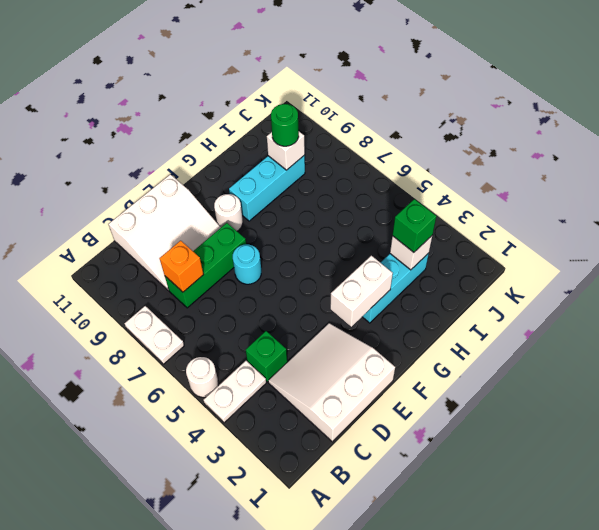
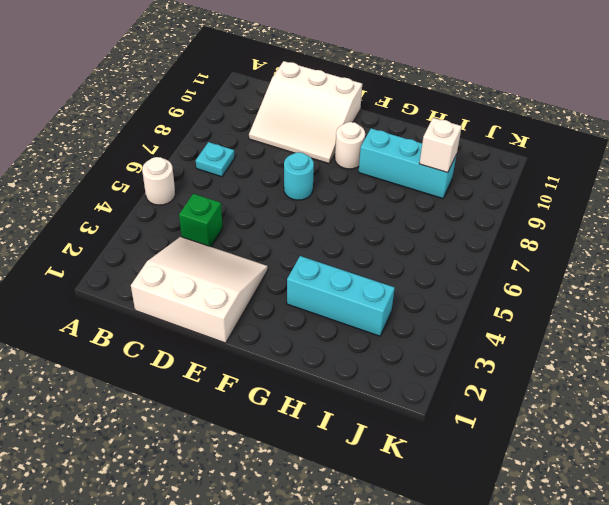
cyan 1x1 plate [196,142,235,177] -> none
none -> white 1x2 plate [204,361,266,423]
none -> white 1x2 plate [124,306,184,364]
none -> green 1x3 brick [165,223,246,308]

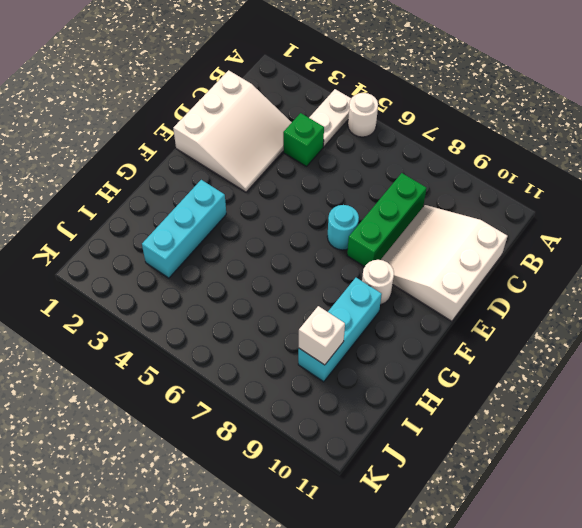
none -> white 1x2 plate [124,306,184,364]
none -> orange 1x1 brick [160,241,204,292]
none -> white 1x2 brick [330,255,393,327]

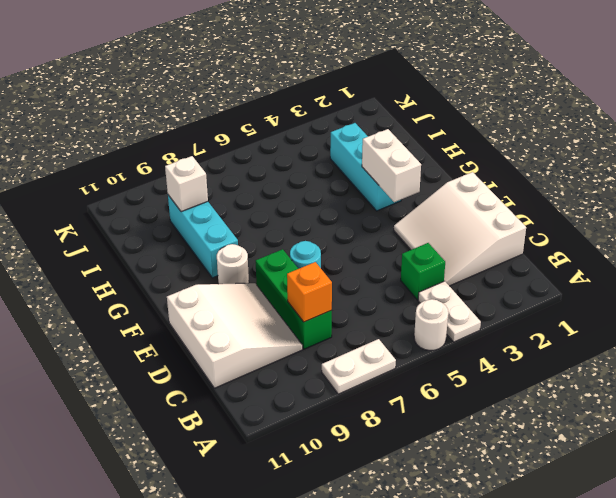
none -> white 1x1 brick [390,236,432,270]
none -> green 1x1 brick [392,199,436,252]
none -> green 1x1 round brick [271,104,299,146]

